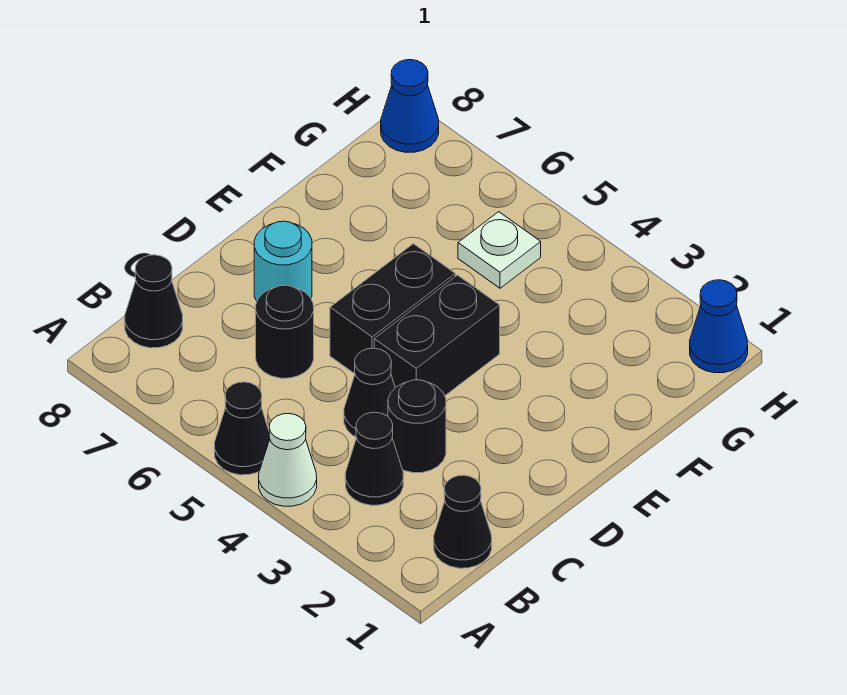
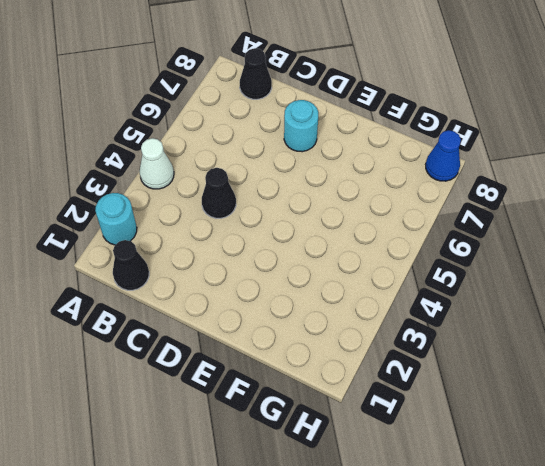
cyan 1x1 round brick [95,193,137,245] -> none
none -> black 1x1 cone [215,382,270,475]
none -> black 1x1 cone [345,412,403,505]
none -> black 1x1 round brick [388,380,446,473]

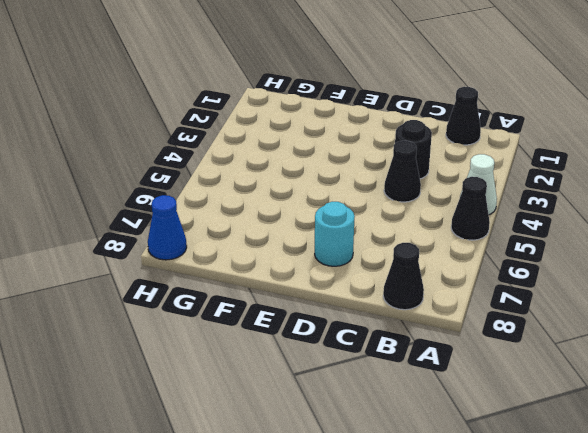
none -> black 1x1 cone [345,412,403,505]
none -> black 1x1 round brick [256,285,314,378]
none -> black 1x2 brick [374,275,500,396]

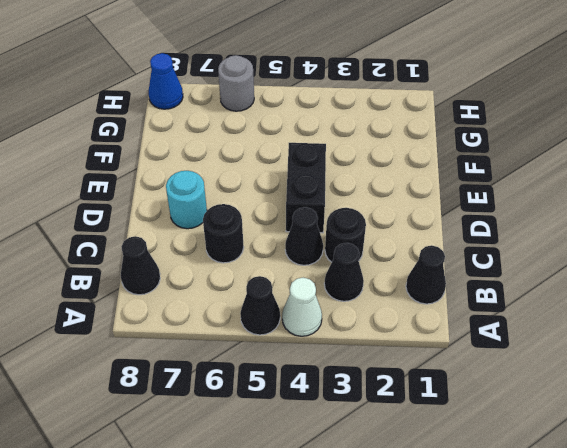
grey 1x1 round brick [218,55,254,111] -> none
none -> black 1x2 brick [330,244,455,374]
none -> white 1x1 plate [458,212,541,288]
none -> blue 1x1 cone [690,280,748,373]

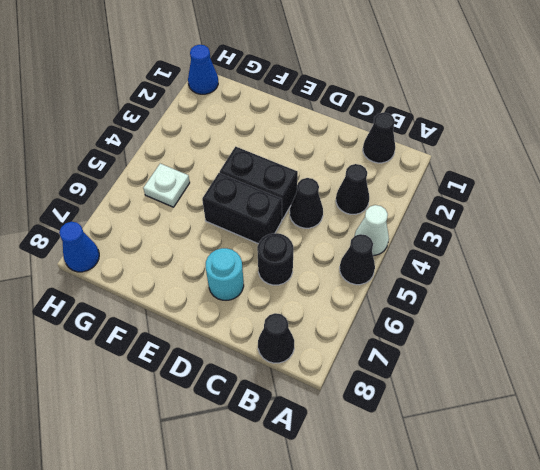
none -> black 1x1 round brick [388,380,446,473]

